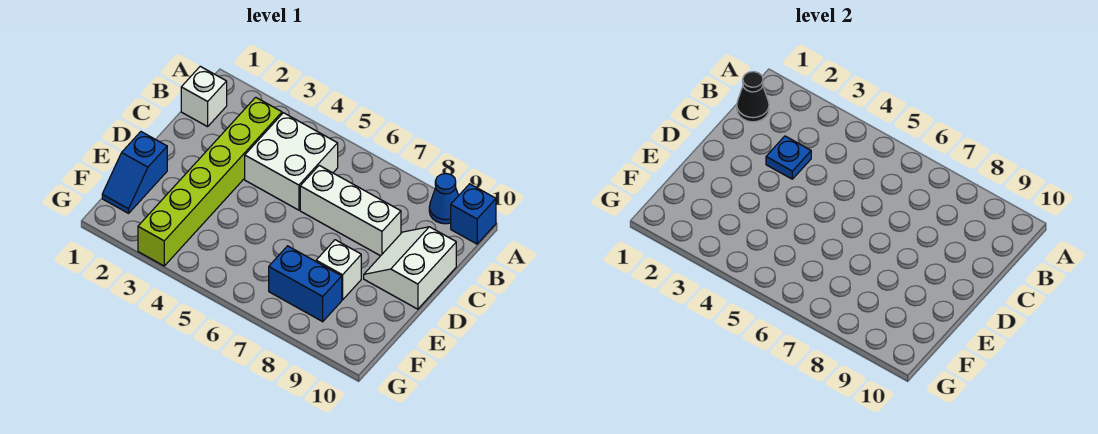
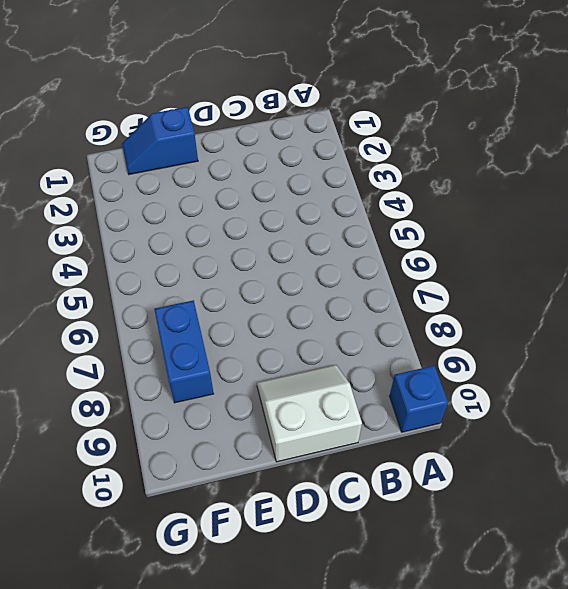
none -> blue 1x1 cone [429,174,459,224]
none -> white 1x1 brick [181,66,227,127]
none -> lime 1x6 brick [138,97,282,266]

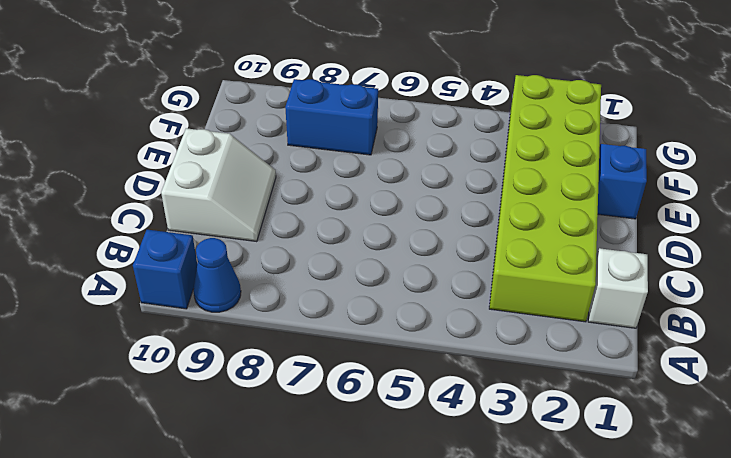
lime 2x6 brick [489,75,601,322] -> lime 1x6 brick [138,97,282,266]
none -> white 2x2 brick [245,113,338,210]
none -> white 1x3 brick [300,165,401,256]
none -> white 1x1 brick [316,240,361,300]

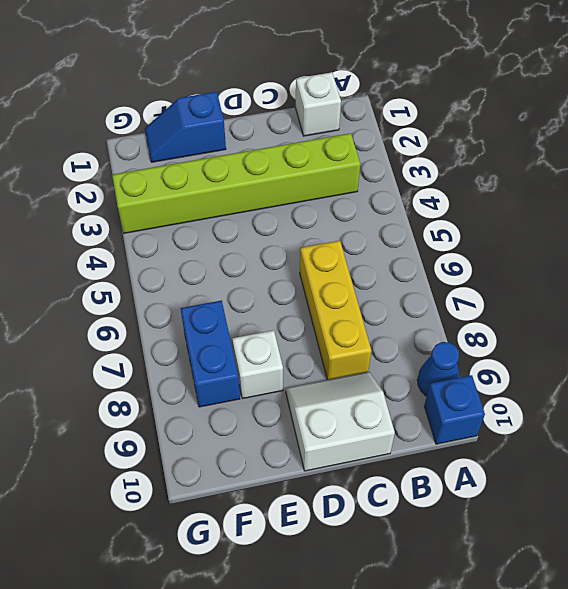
yellow 1x3 brick [300,241,371,380] -> white 1x3 brick [300,165,401,256]
none -> white 2x2 brick [245,113,338,210]
none -> black 1x1 cone [737,72,769,122]
none -> blue 1x1 plate [766,136,811,179]

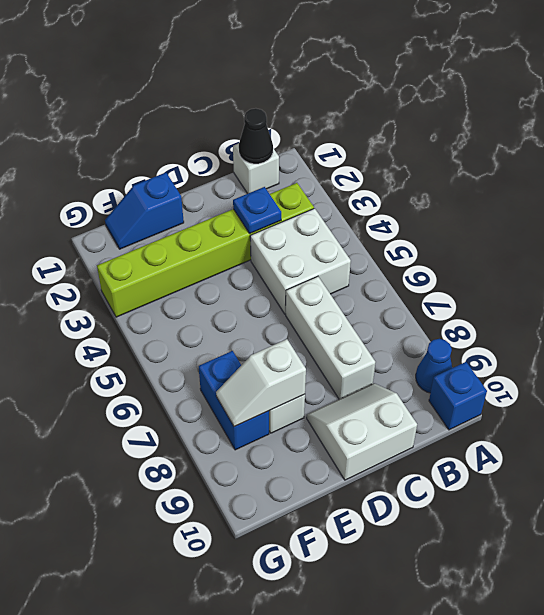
white 1x2 slope [216,339,306,427] -> none

